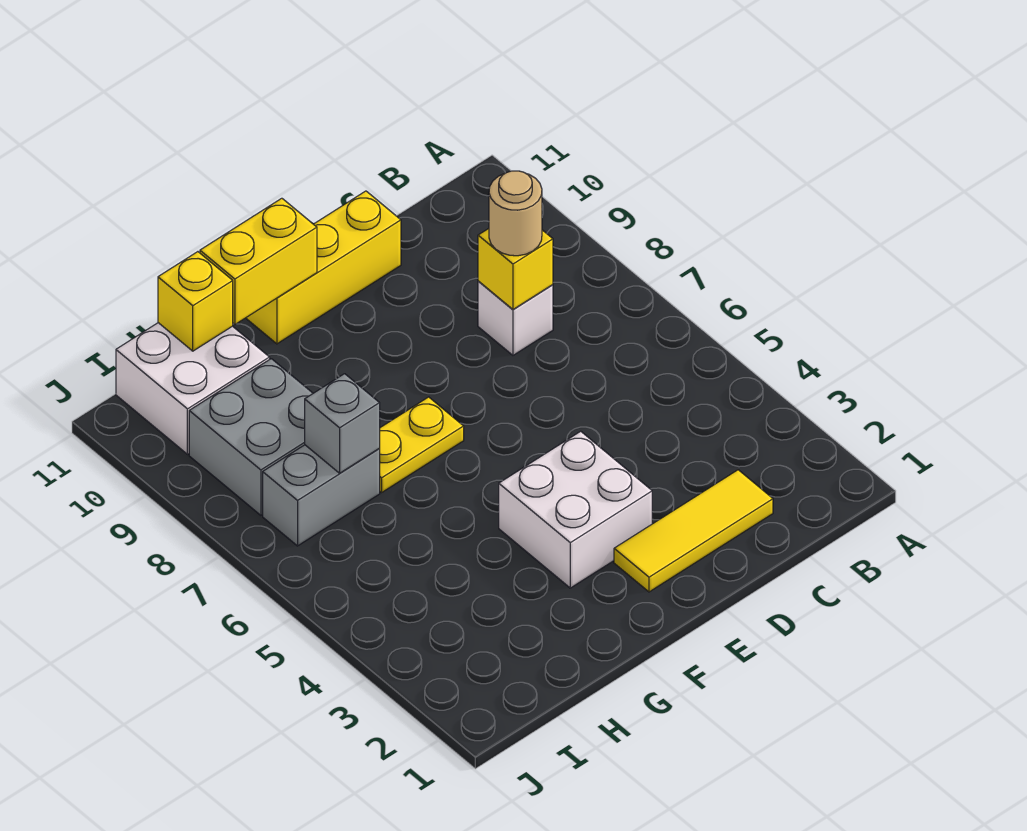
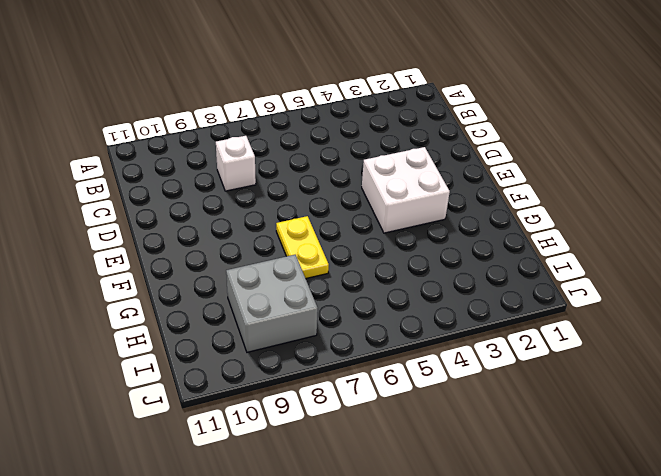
none -> yellow 1x3 tile [614,470,773,592]
none -> yellow 1x3 brick [246,191,401,344]
none -> grey 1x2 brick [263,445,380,546]

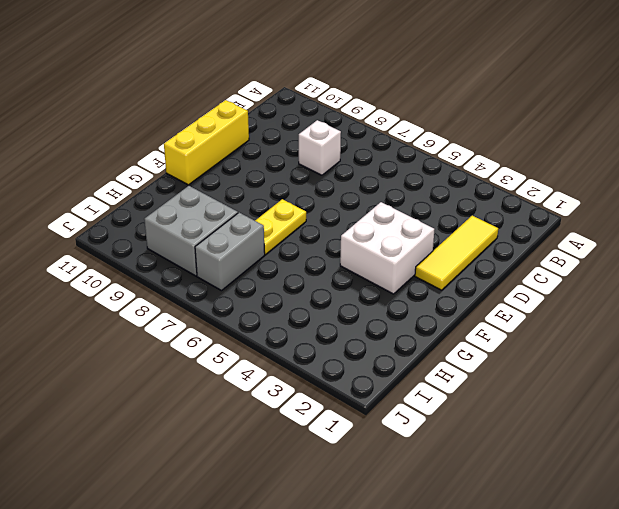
none -> white 2x2 brick [116,323,270,454]
none -> yellow 1x1 brick [478,229,553,309]
none -> yellow 1x2 brick [200,198,317,324]

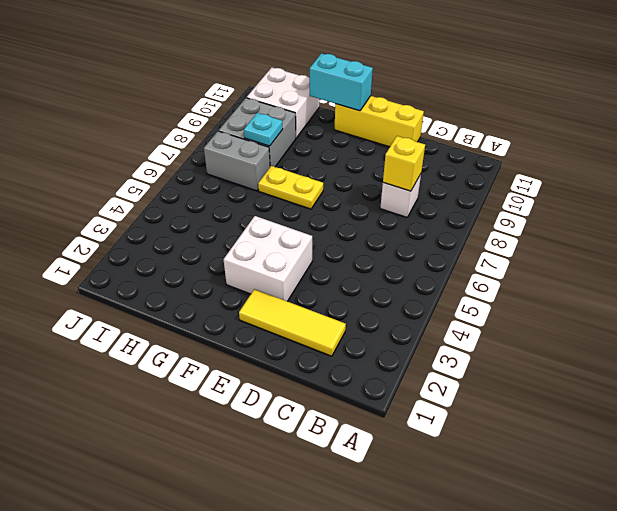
cyan 1x2 brick [310,53,373,111] -> yellow 1x2 brick [200,198,317,324]
cyan 1x1 plate [244,113,283,146] -> none
none -> grey 1x1 brick [305,374,380,473]
none -> yellow 1x1 brick [158,252,233,351]
none -> tan 1x1 round brick [489,171,542,256]

